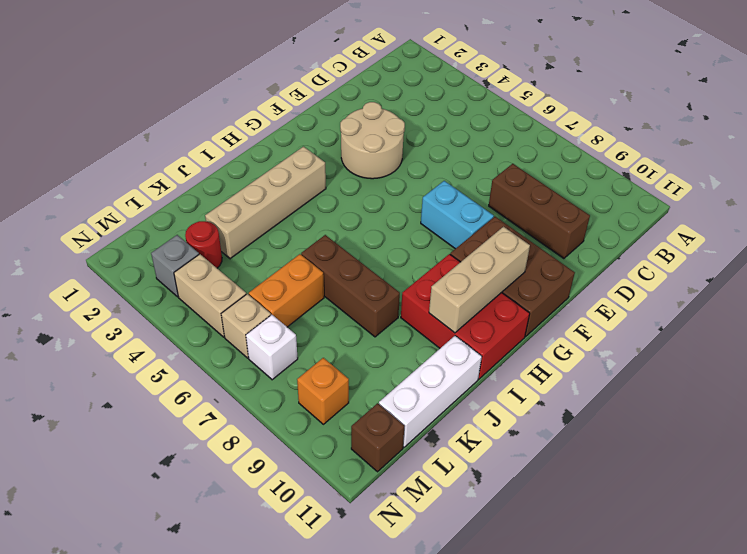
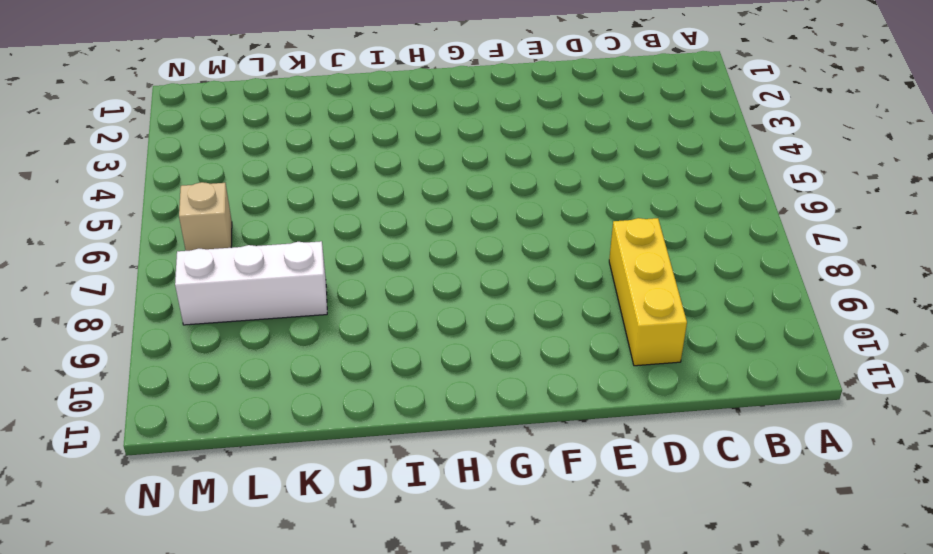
yellow 1x3 brick [609,218,687,366] -> brown 1x3 brick [489,164,590,259]
white 1x3 brick [175,241,327,325] -> white 1x3 brick moved to [379,336,482,447]
none -> tan 2x2 round brick [340,102,405,179]
none -> cyan 1x2 brick [421,181,494,249]
none -> brown 2x3 brick [450,217,575,337]

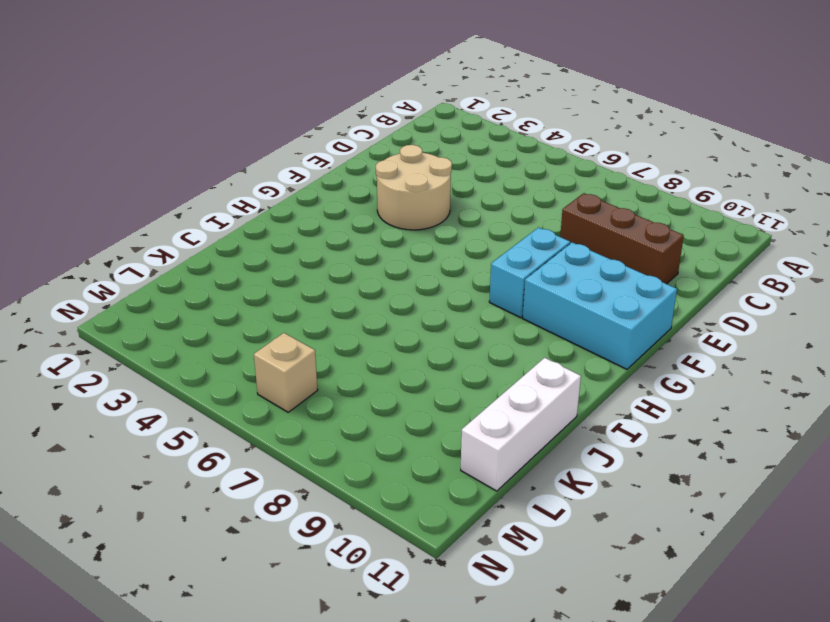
cyan 1x2 brick [489,228,570,318] -> cyan 1x2 brick turned to [421,181,494,249]
cyan 2x3 brick [523,242,677,369] -> brown 2x3 brick [450,217,575,337]
none -> tan 1x4 brick [205,147,326,259]
none -> red 2x3 brick [401,254,530,379]
none -> brown 1x3 brick [301,235,400,337]

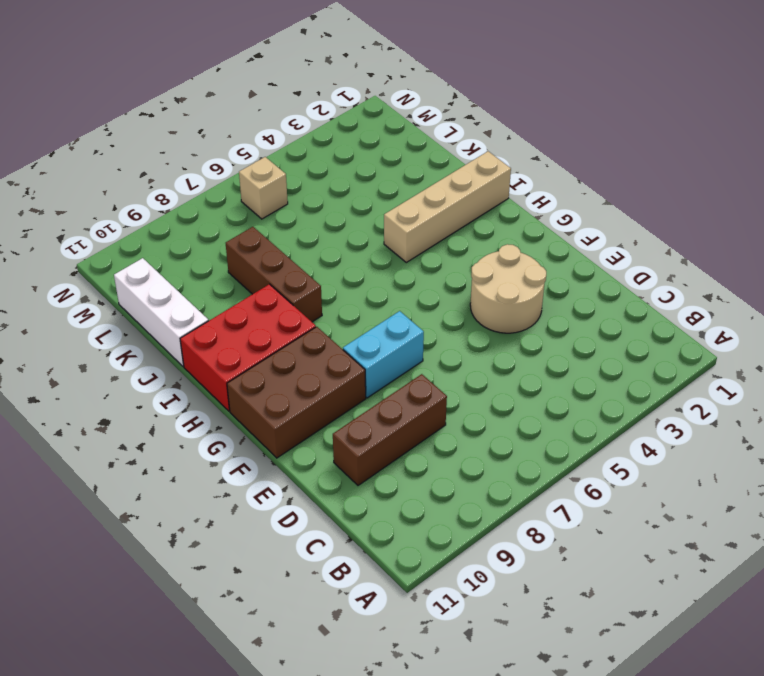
tan 1x4 brick [384,151,511,262] -> tan 1x4 brick turned to [205,147,326,259]
brown 1x3 brick [226,227,322,322] -> brown 1x3 brick turned to [301,235,400,337]
none -> orange 1x2 brick [249,254,324,327]
none -> red 1x1 round brick [185,221,222,268]
none -> grey 1x1 brick [151,235,199,297]

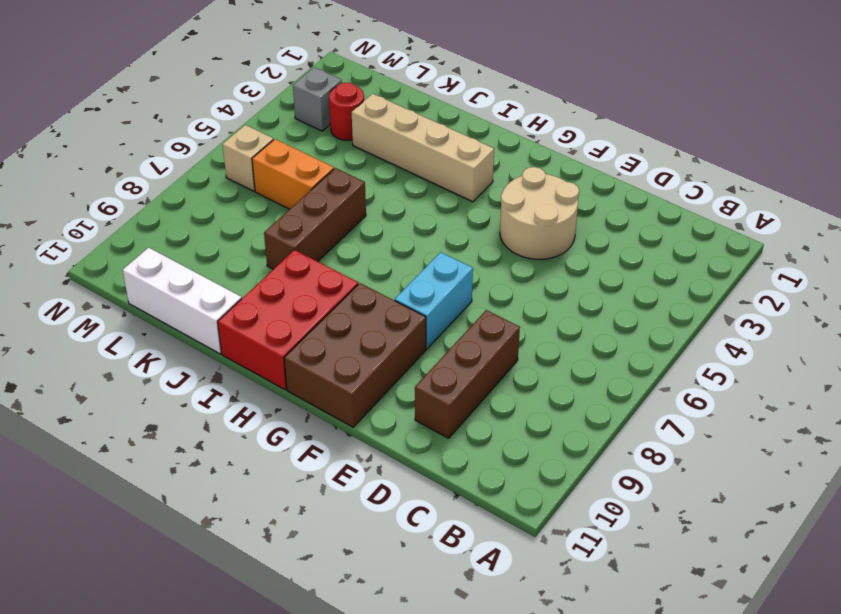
none -> tan 1x2 brick [174,254,246,337]
none -> white 1x1 brick [246,315,298,380]
none -> orange 1x1 brick [297,358,349,424]

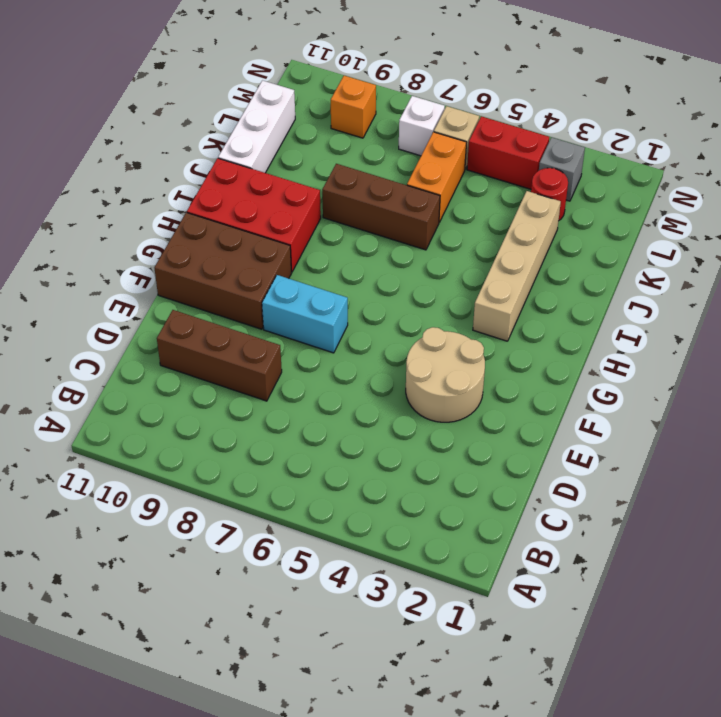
red 1x2 brick [467,116,549,189] -> tan 1x2 brick [174,254,246,337]
none -> brown 1x1 brick [351,403,404,472]
none -> tan 1x3 brick [429,227,530,333]

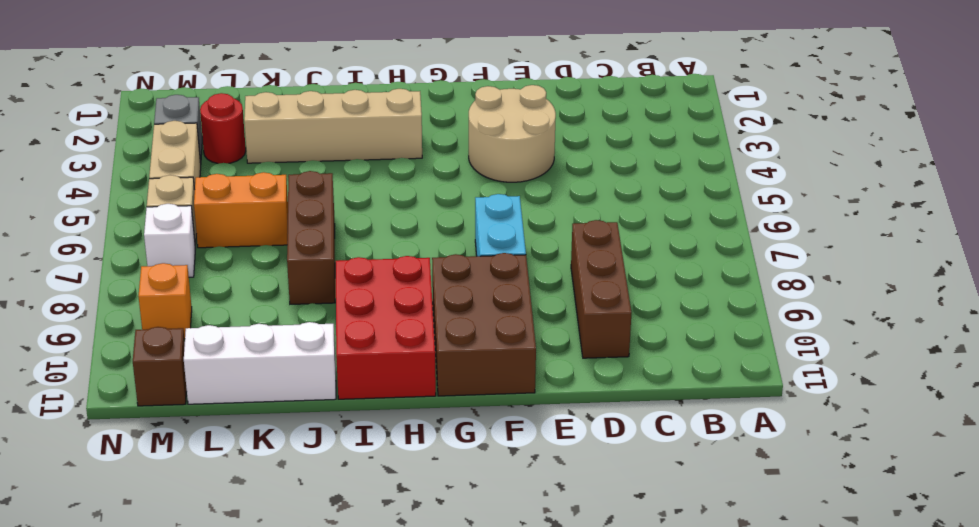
none -> tan 1x3 brick [429,227,530,333]

